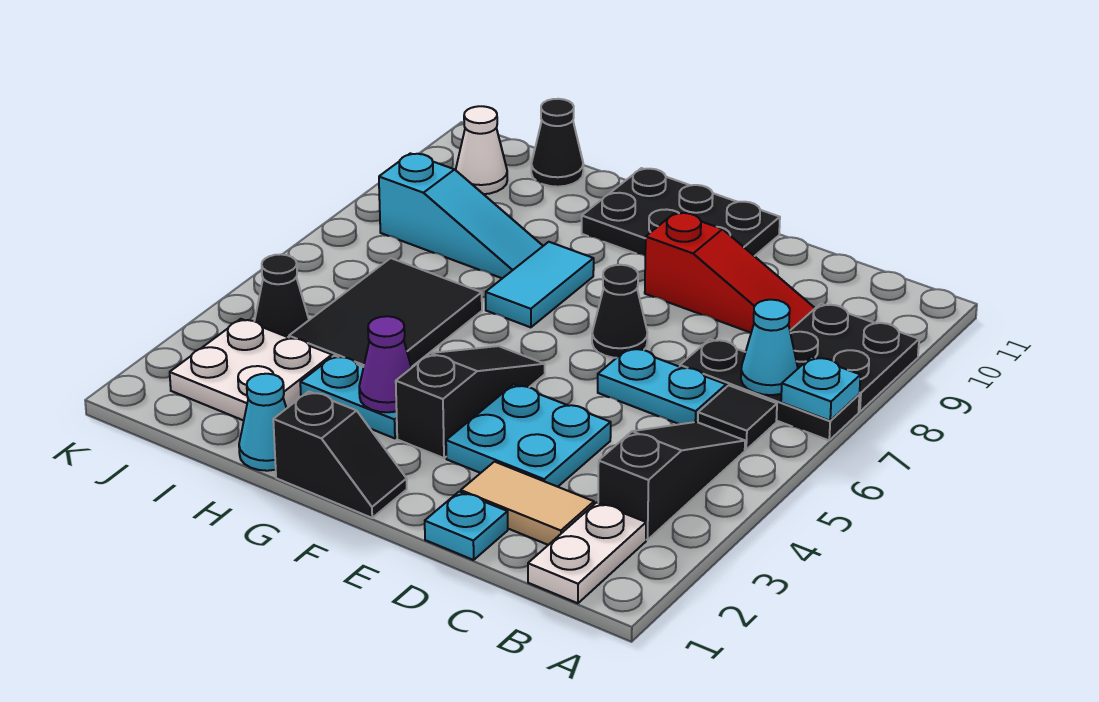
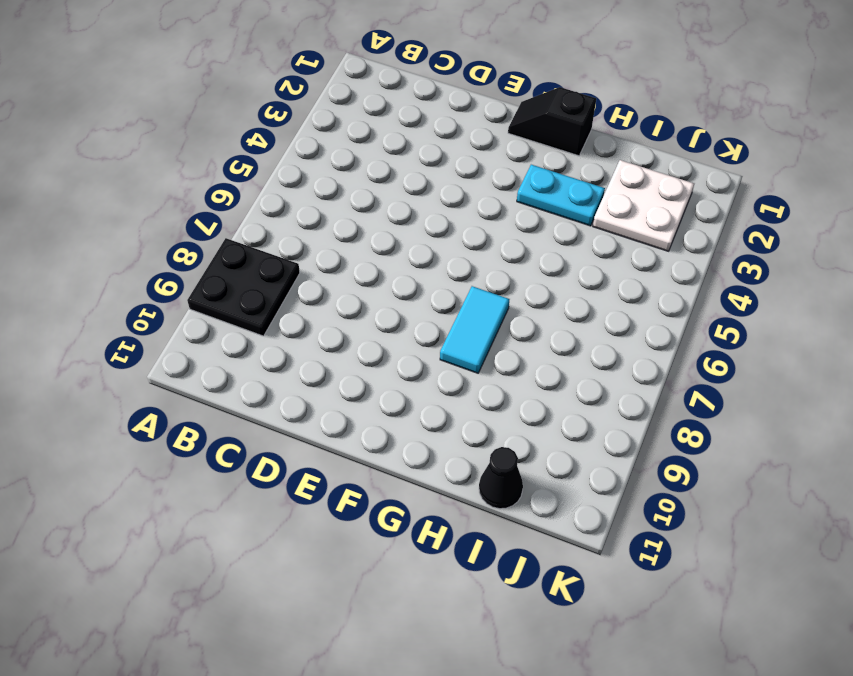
none -> black 1x3 plate [680,339,859,440]
none -> white 1x2 plate [528,502,646,603]
none -> black 1x3 slope [598,422,745,540]

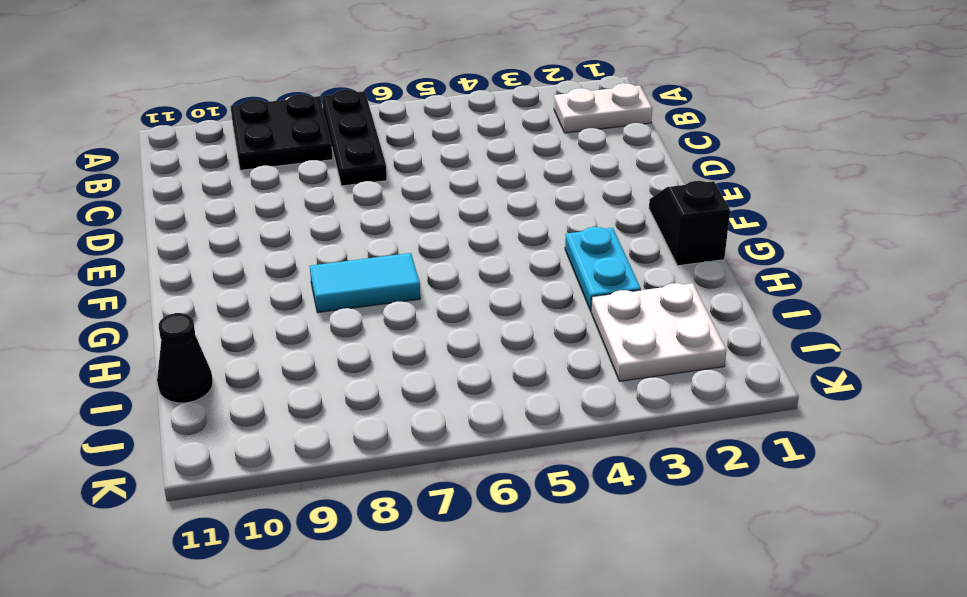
none -> black 1x3 slope [598,422,745,540]
none -> black 1x1 tile [698,385,777,450]
none -> tan 1x2 tile [461,462,594,545]

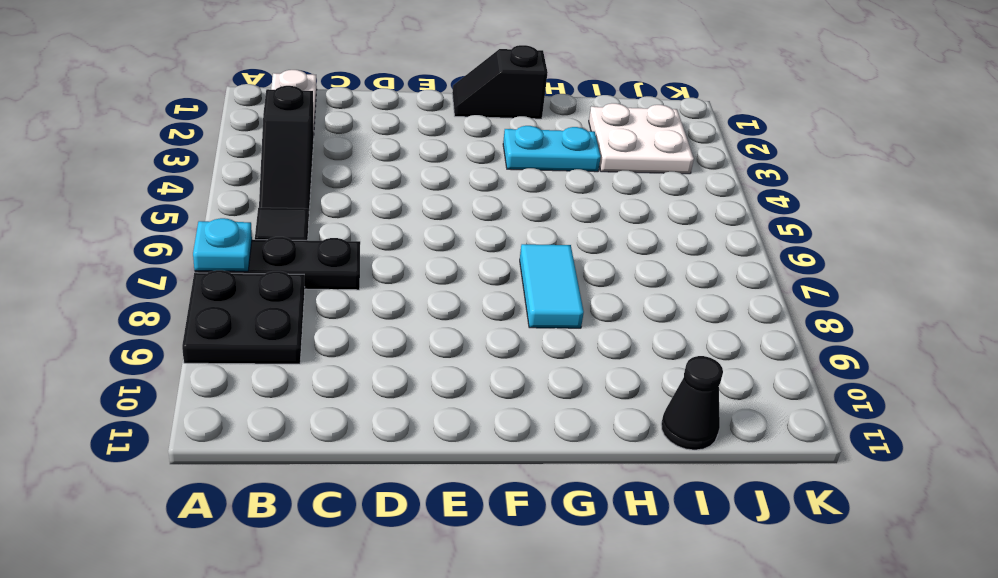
none -> tan 1x2 tile [461,462,594,545]
none -> cyan 1x2 plate [598,348,726,424]
none -> red 1x3 slope [645,212,815,333]

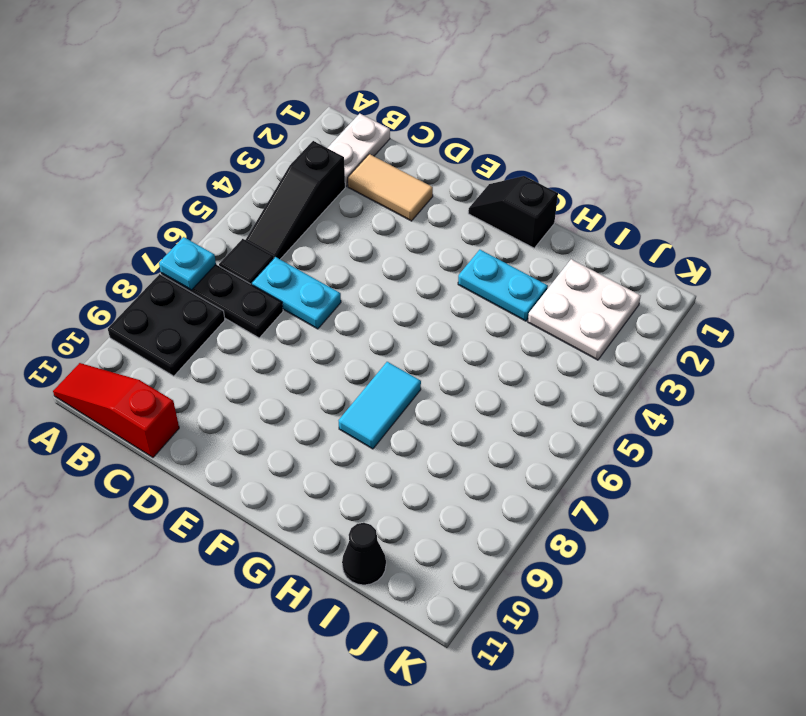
red 1x3 slope [53,363,179,457] -> red 1x3 slope moved to [645,212,815,333]
none -> cyan 1x1 plate [425,492,508,560]
none -> cyan 2x2 plate [446,384,611,487]
none -> black 1x1 cone [592,265,647,358]

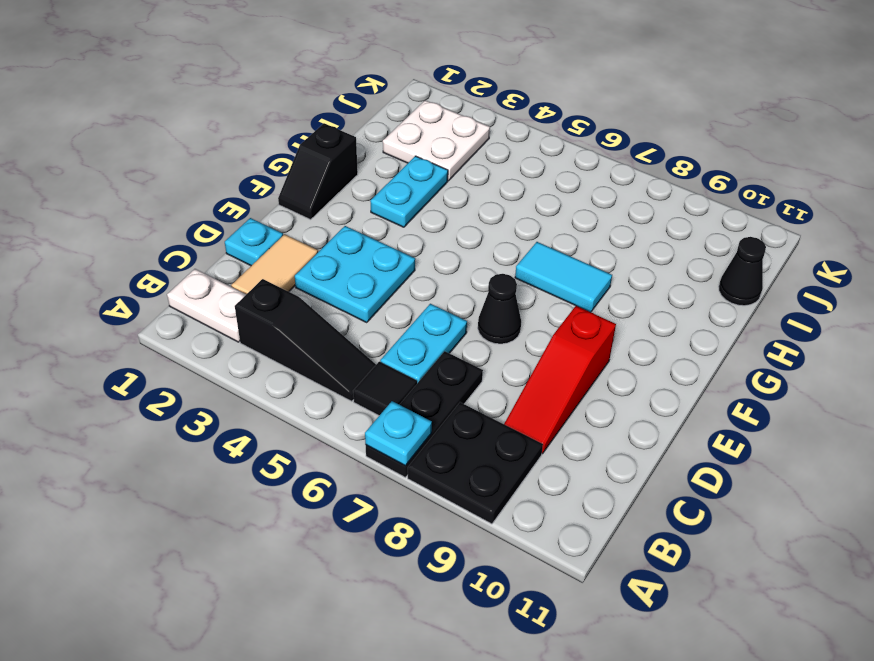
none -> black 2x3 plate [582,168,780,256]
none -> black 1x3 slope [396,346,545,458]
none -> cyan 1x1 cone [239,374,287,471]

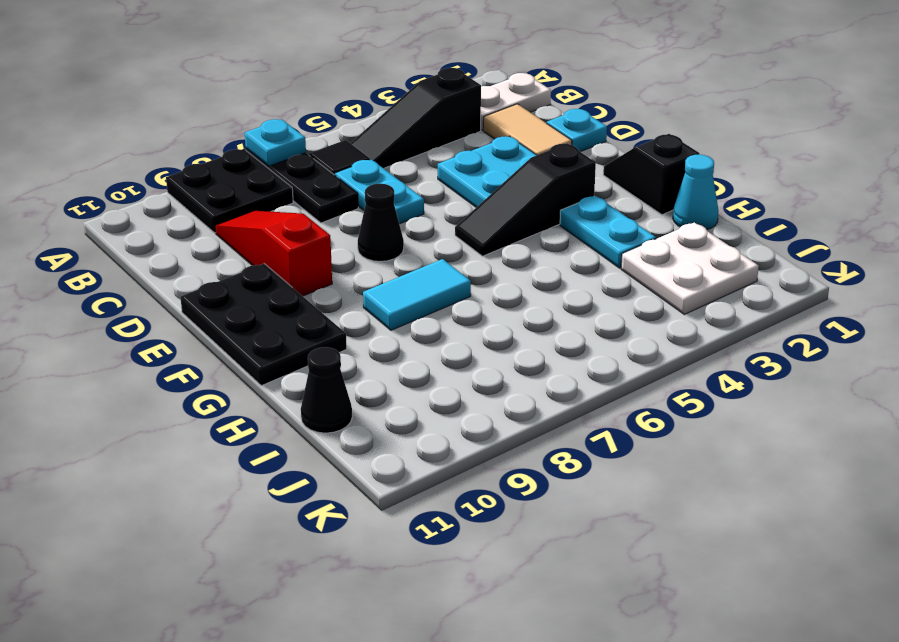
none -> black 2x3 tile [289,258,482,367]
none -> cyan 1x3 slope [379,153,543,278]
none -> black 1x1 cone [255,254,309,337]

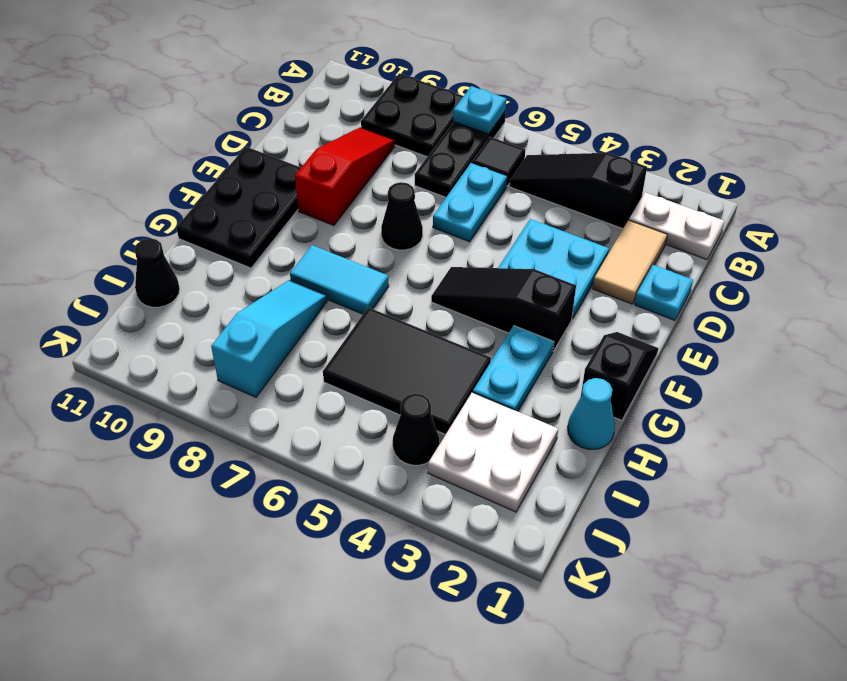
none -> white 1x1 cone [456,106,507,194]
none -> cyan 1x1 cone [741,300,798,395]
none -> purple 1x1 cone [359,316,411,412]

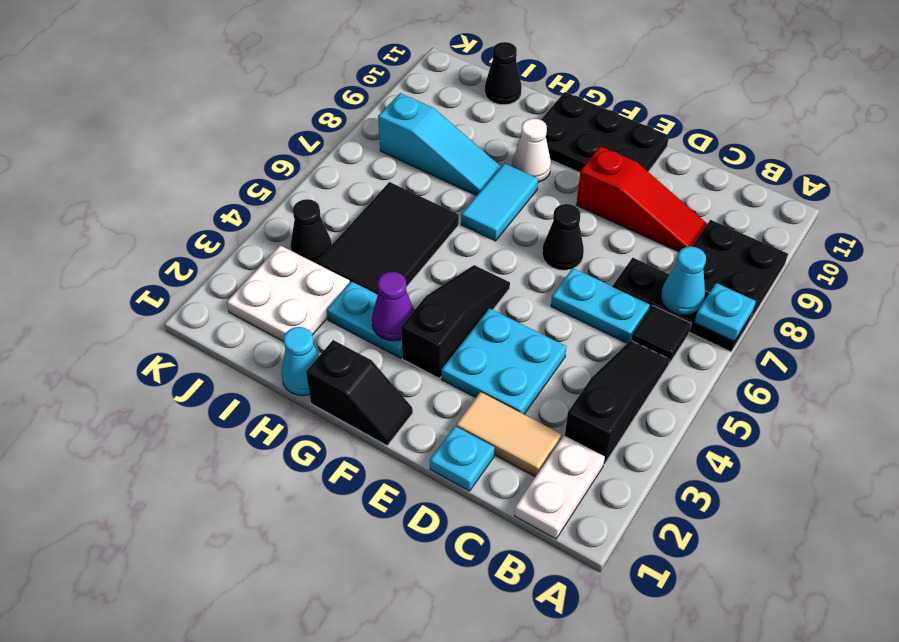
white 1x1 cone [512,118,551,182] -> white 1x1 cone moved to [456,106,507,194]

